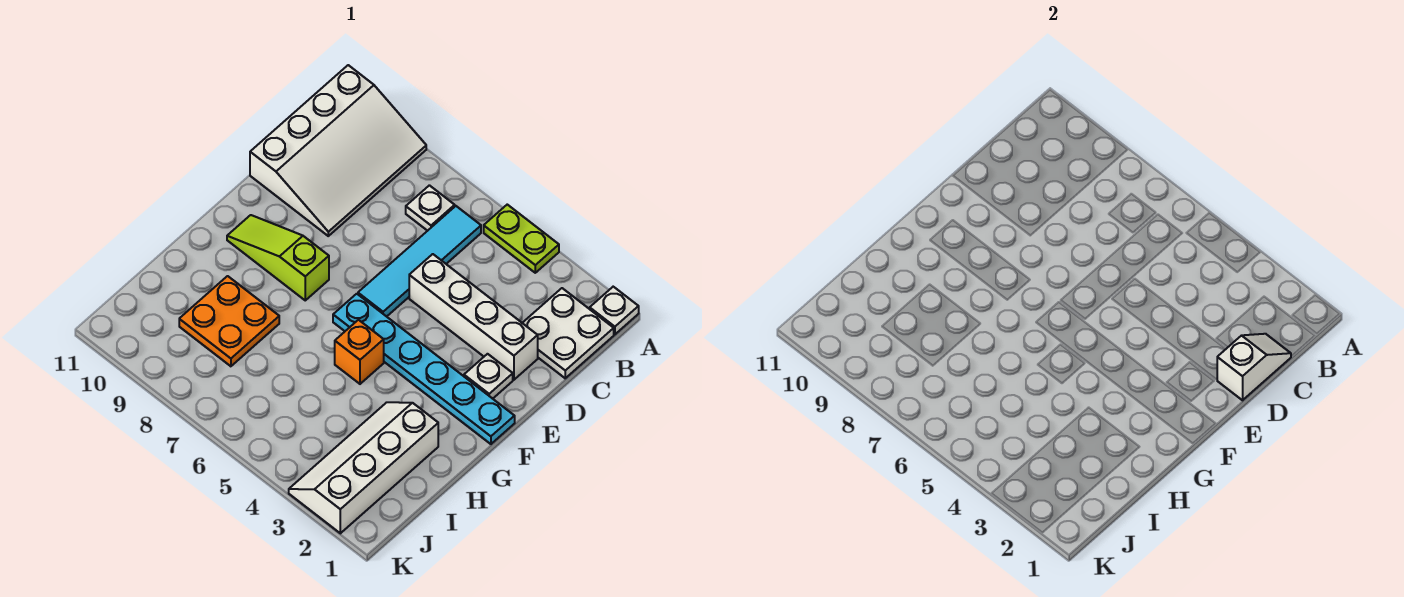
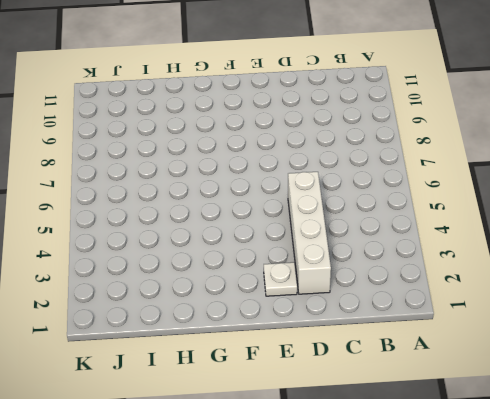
none -> white 1x1 plate [590,287,639,334]
none -> lime 1x2 plate [484,205,559,273]
none -> white 3x4 slope [250,65,426,236]

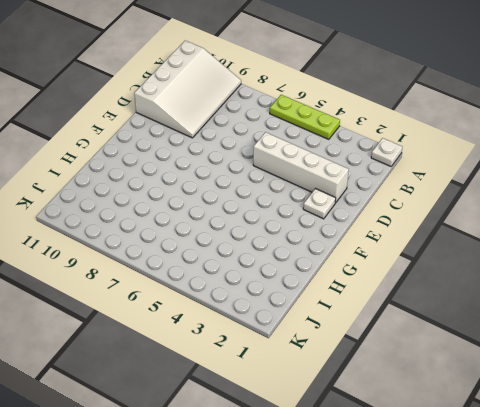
lime 1x3 plate [270,95,340,139] -> lime 1x2 plate [484,205,559,273]
none -> white 2x2 plate [523,288,614,378]
none -> cyan 1x4 tile [358,206,481,317]
none -> white 1x1 plate [406,185,455,231]

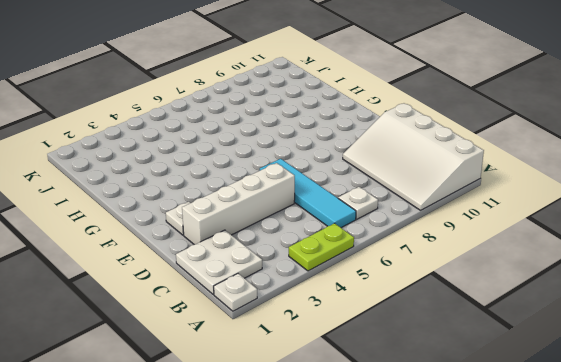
none -> cyan 1x6 plate [333,294,515,444]
none -> lime 1x3 slope [227,215,329,300]
none -> orange 1x1 brick [335,320,384,384]

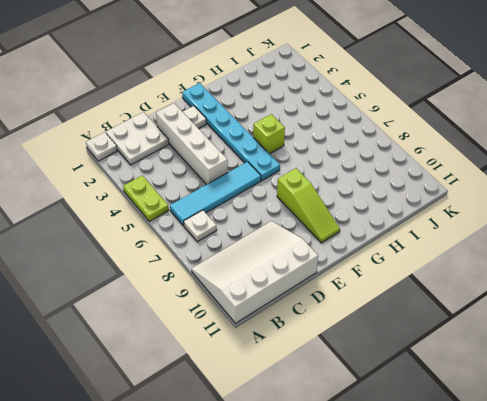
lime 1x1 brick [253,114,285,154] -> orange 1x1 brick [335,320,384,384]
none -> white 2x4 slope [289,402,438,533]
none -> orange 2x2 plate [179,276,279,366]
none -> white 1x2 slope [1217,334,1291,400]

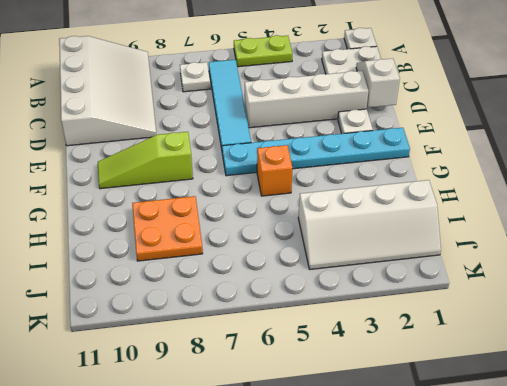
white 2x4 slope [298,180,441,270] -> white 2x4 slope turned to [289,402,438,533]

